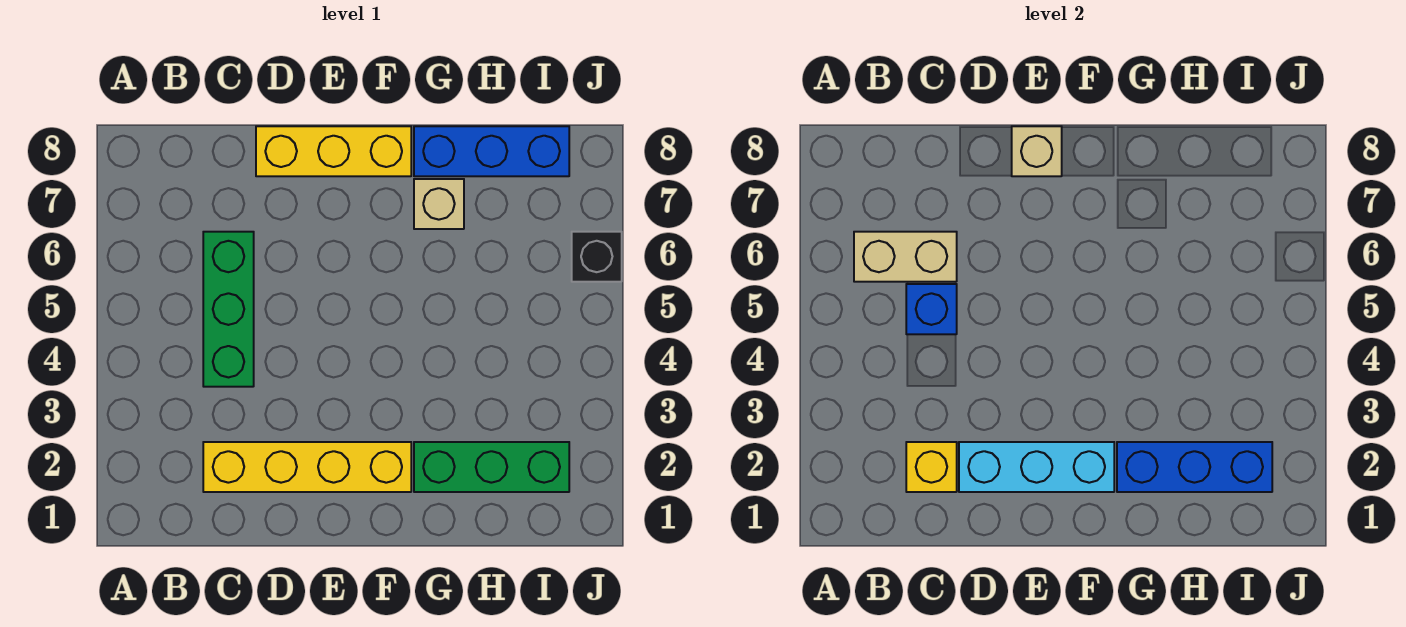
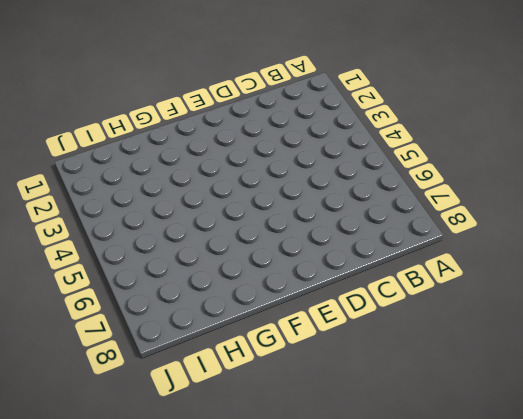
none -> yellow 1x4 brick [203,442,411,492]
none -> green 1x3 brick [203,232,254,387]
none -> yellow 1x3 brick [256,126,411,176]

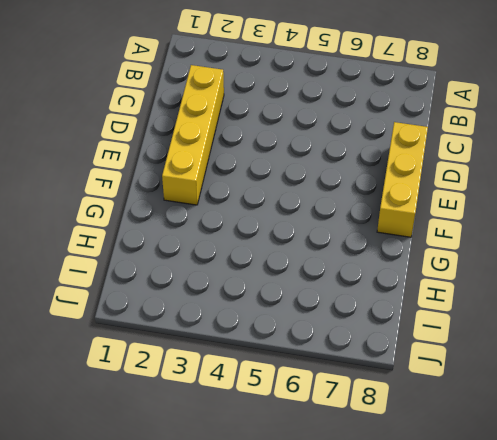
none -> green 1x3 brick [203,232,254,387]
none -> green 1x3 brick [414,442,569,492]
none -> tan 1x1 brick [414,179,464,229]

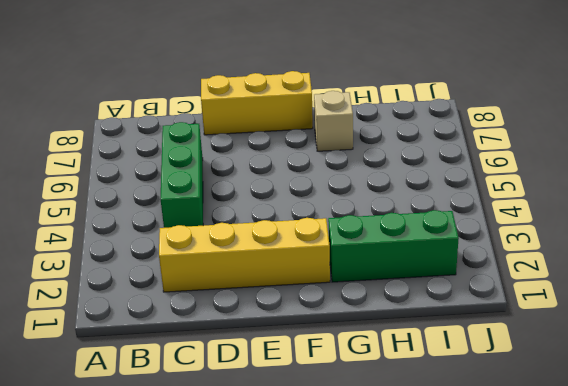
none -> blue 1x3 brick [414,126,569,176]
none -> black 1x1 brick [572,232,622,282]
none -> tan 1x2 brick [854,232,957,282]

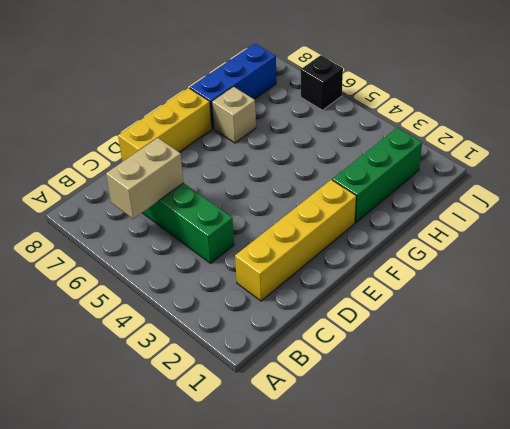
none -> yellow 1x1 brick [906,442,957,492]
none -> blue 1x1 brick [906,284,957,334]
none -> cyan 1x3 brick [959,442,1114,492]

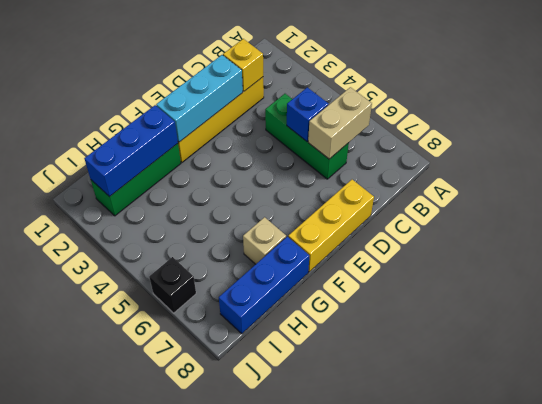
none -> tan 1x1 brick [1012,126,1062,176]

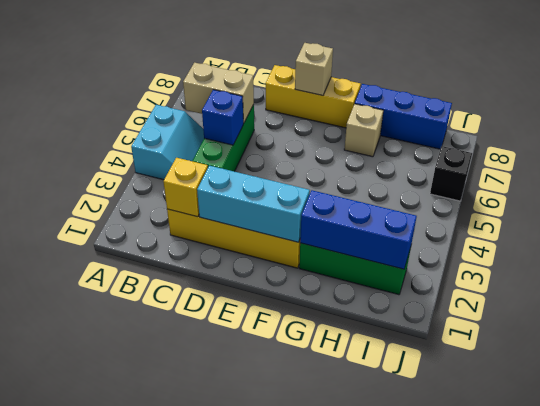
cyan 2x2 slope [131,105,204,180] -> none

